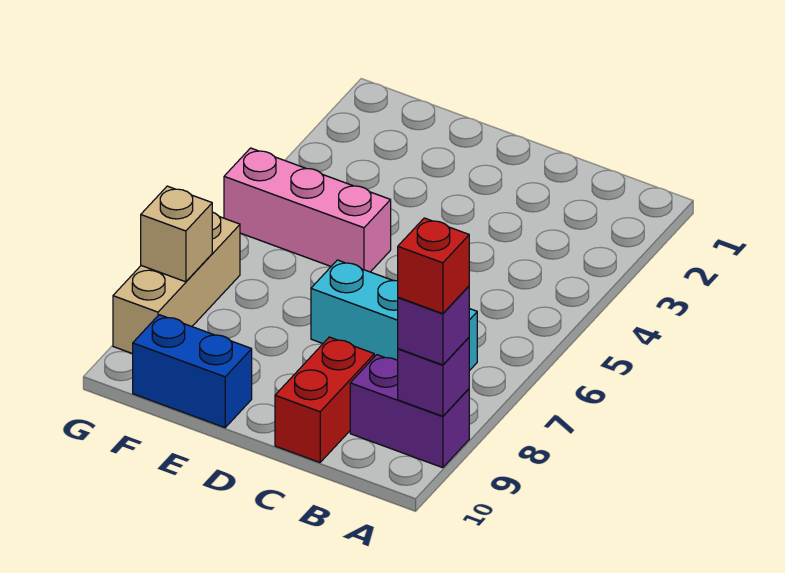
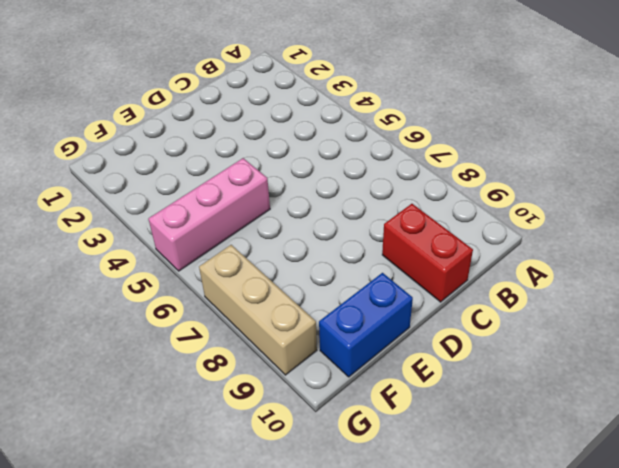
none -> purple 1x2 brick [350,355,469,468]
none -> cyan 1x3 brick [311,260,477,371]

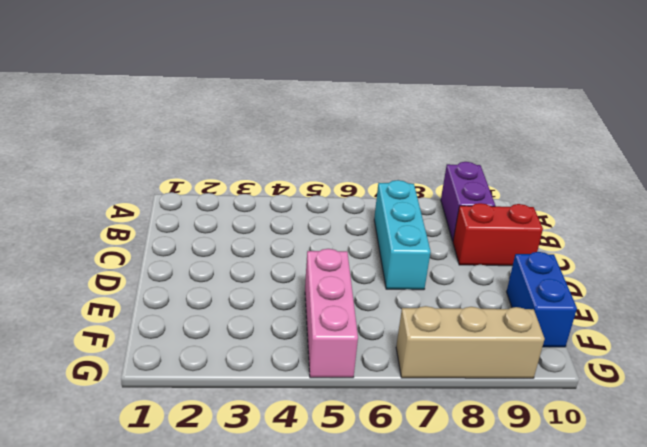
none -> purple 1x1 brick [398,338,469,416]
none -> tan 1x1 brick [141,186,212,282]

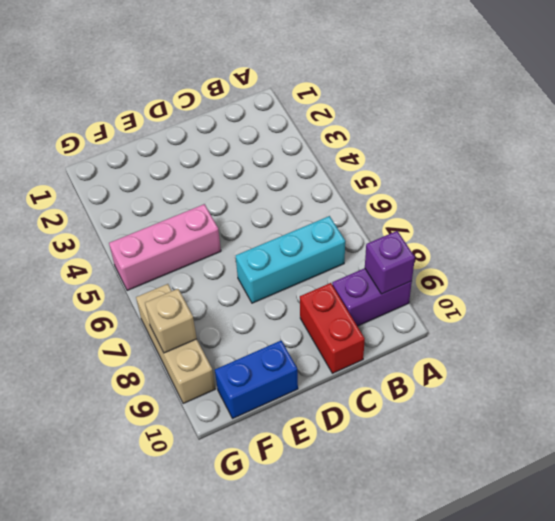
none -> purple 1x1 brick [398,286,469,365]
none -> red 1x1 brick [398,218,469,314]

